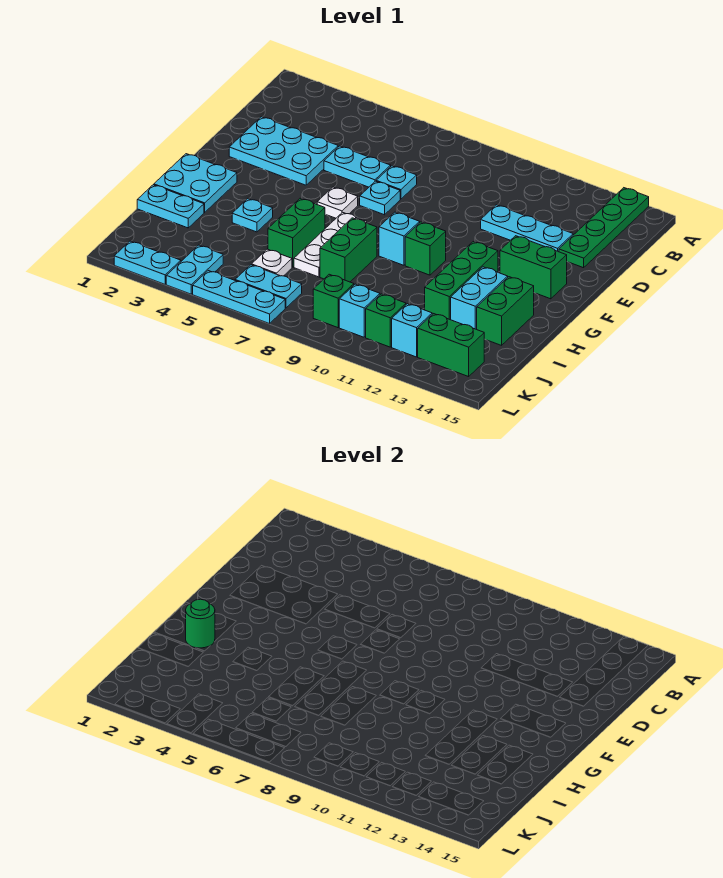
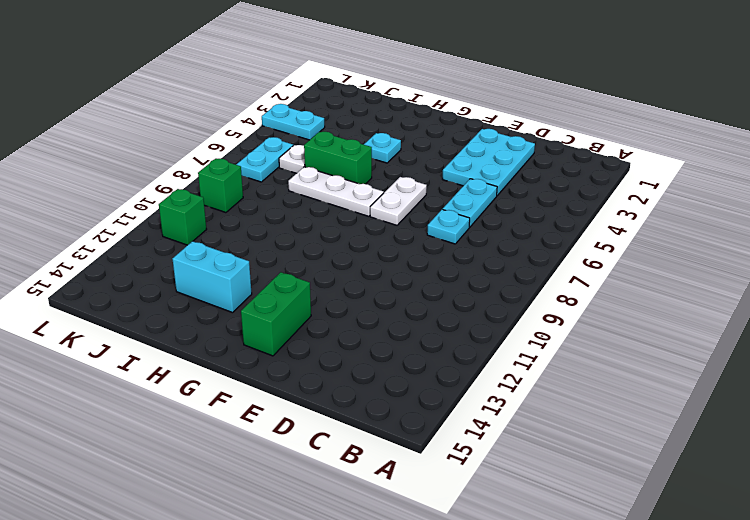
white 1x2 plate [370,177,427,225] -> white 1x1 plate [317,187,358,218]
none -> green 1x4 plate [559,188,649,268]
none -> cyan 1x3 plate [481,205,573,252]
none -> cyan 1x1 plate [360,181,400,215]
none -> cyan 2x2 plate [154,154,237,212]

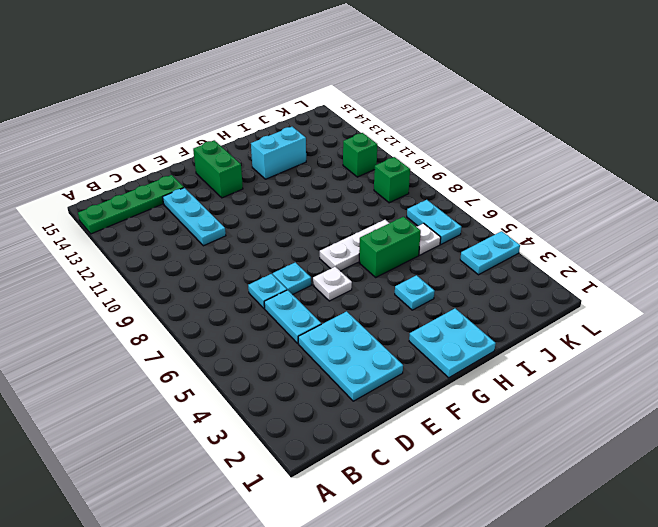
none -> cyan 1x1 brick [379,212,420,265]
none -> green 1x1 brick [405,222,446,275]
none -> green 1x3 brick [425,242,498,320]
none -> green 1x2 brick [320,218,377,282]

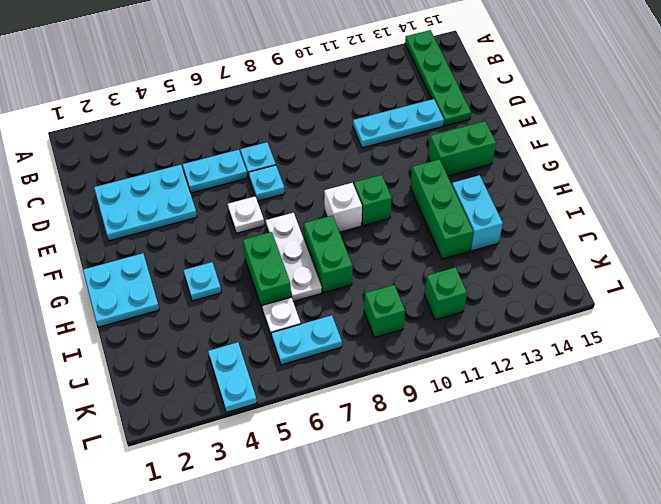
white 1x1 brick [324,183,362,232] -> cyan 1x1 brick [379,212,420,265]
none -> green 1x2 brick [477,277,534,345]
none -> cyan 1x2 plate [137,185,204,228]
none -> cyan 1x1 brick [339,284,380,337]
none -> cyan 1x1 brick [392,304,432,357]

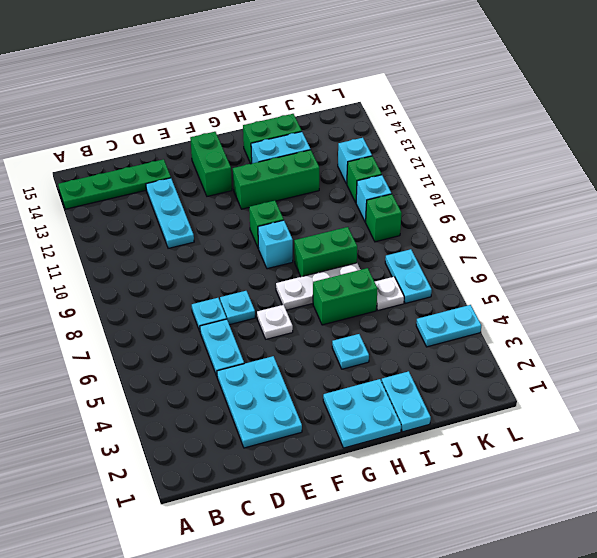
none -> green 1x2 brick [418,314,484,377]
none -> cyan 1x2 plate [114,241,181,284]
none -> cyan 1x3 plate [193,271,285,324]
none -> green 1x1 round brick [186,599,215,648]

